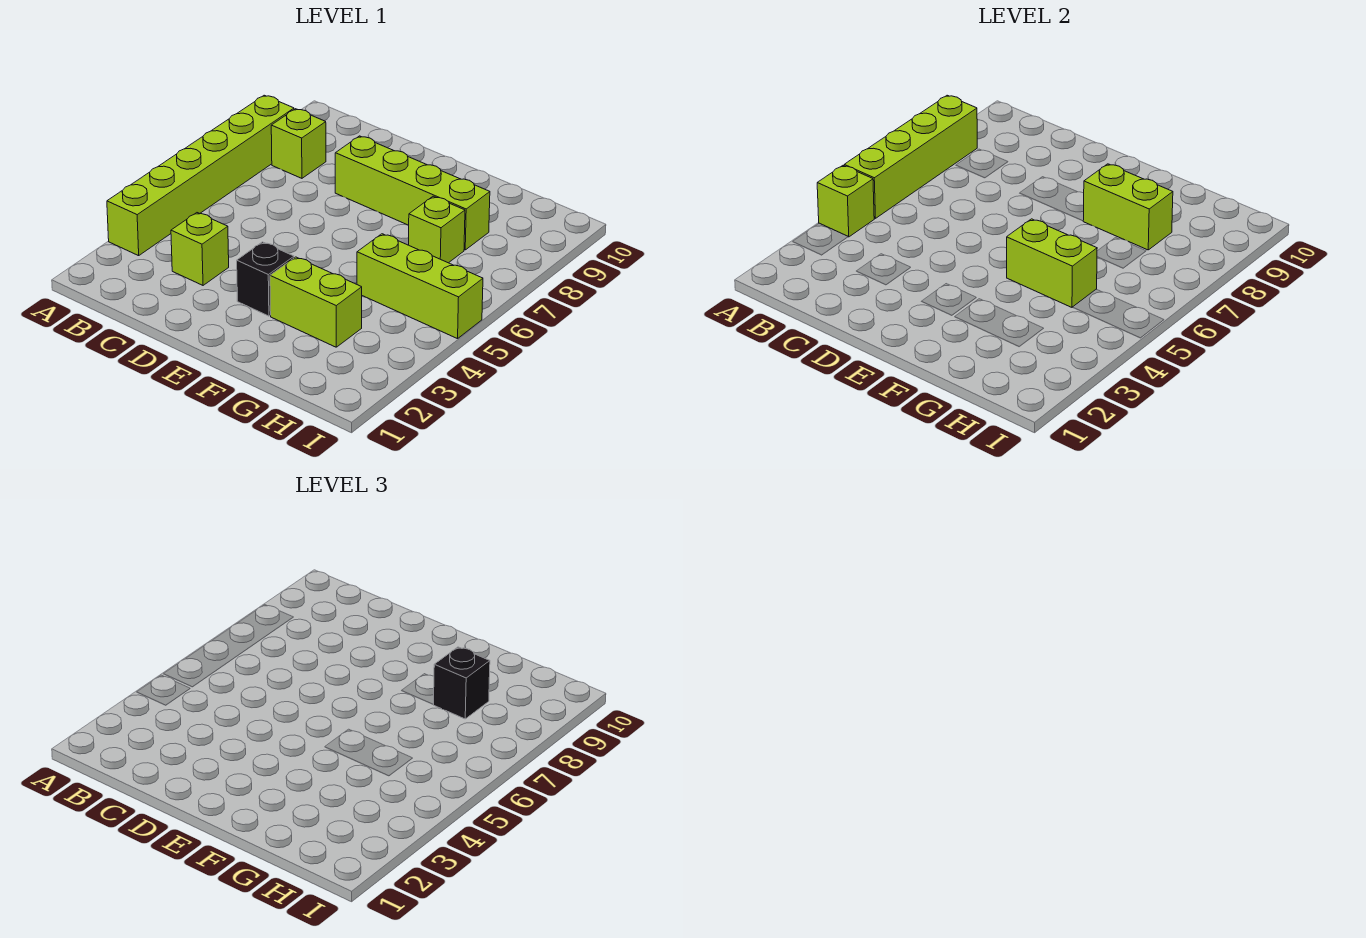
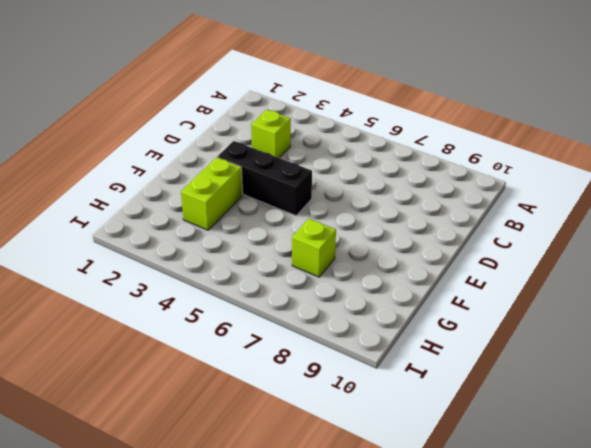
black 1x3 brick [217,141,312,216] -> black 1x1 brick [237,242,294,316]
none -> lime 1x6 brick [107,95,294,256]
none -> lime 1x1 brick [271,109,326,178]
none -> lime 1x4 brick [335,136,490,250]

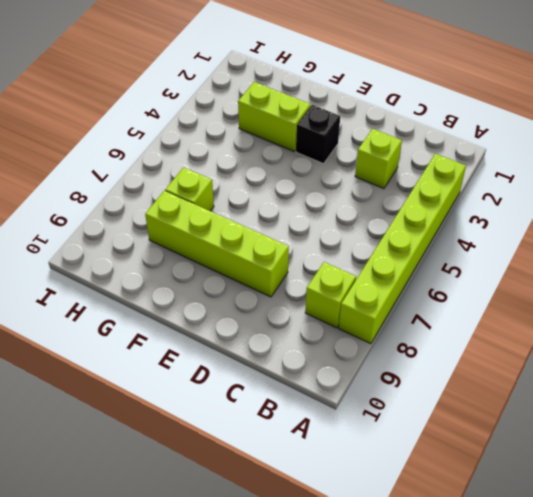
none -> lime 1x3 brick [357,234,483,339]
none -> lime 1x1 brick [817,166,875,237]
none -> lime 1x4 brick [844,95,977,218]

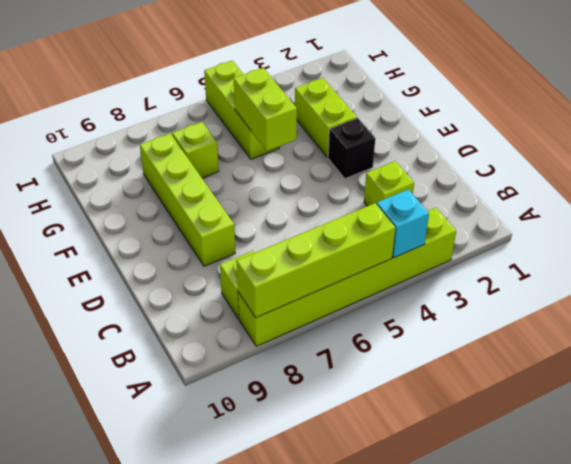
cyan 1x1 brick [377,189,429,258] -> lime 1x1 brick [817,166,875,237]
none -> lime 1x2 brick [1083,164,1173,250]
none -> black 1x1 brick [433,647,490,719]

